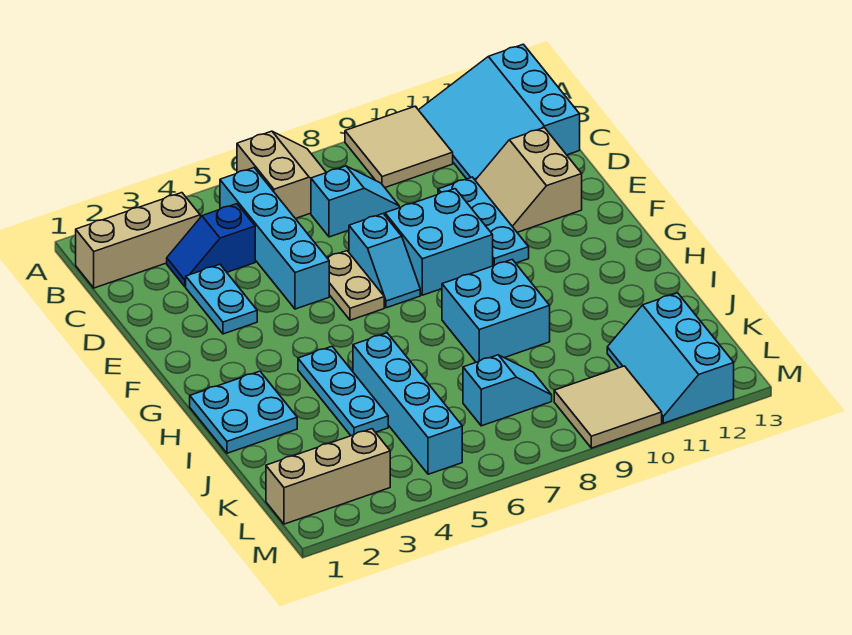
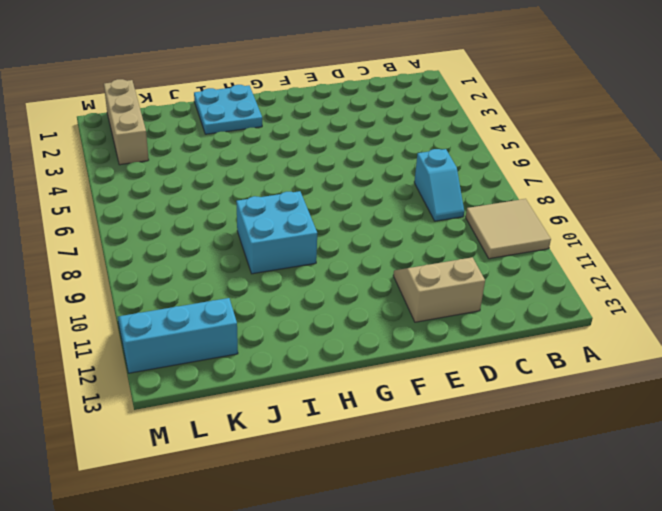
none -> tan 2x2 slope [237,131,326,219]
none -> cyan 3x3 slope [419,44,580,180]
none -> tan 1x3 brick [76,193,200,288]

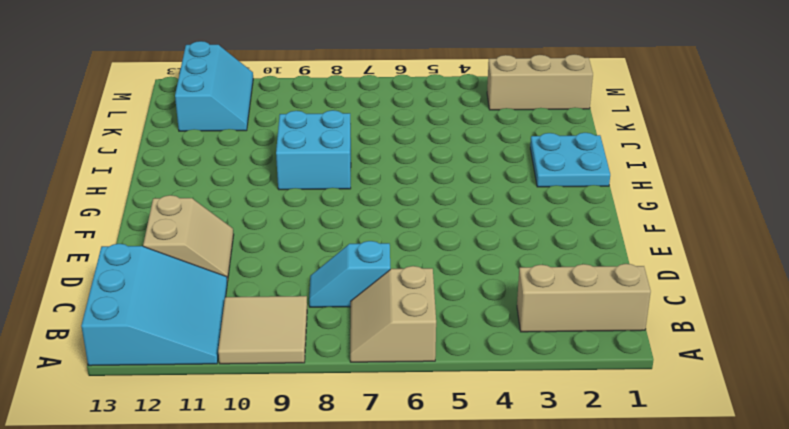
none -> cyan 1x4 brick [220,168,329,309]
none -> blue 1x2 slope [167,204,255,287]
none -> cyan 1x2 plate [186,264,257,334]

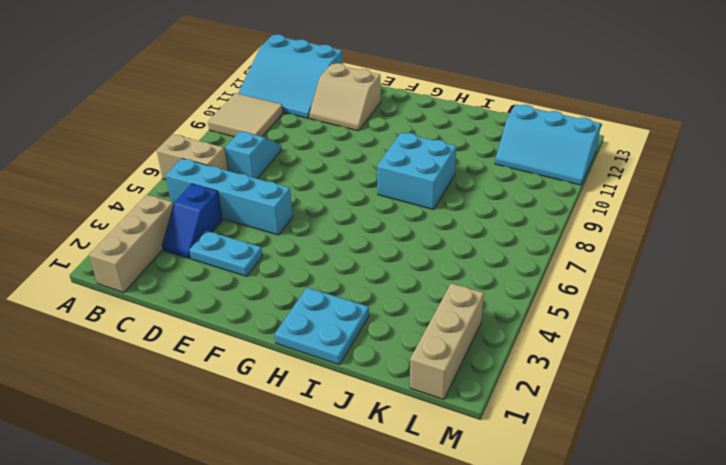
none -> cyan 1x3 plate [438,177,529,266]
none -> tan 1x2 plate [327,251,384,320]
none -> cyan 1x2 slope [349,214,420,308]

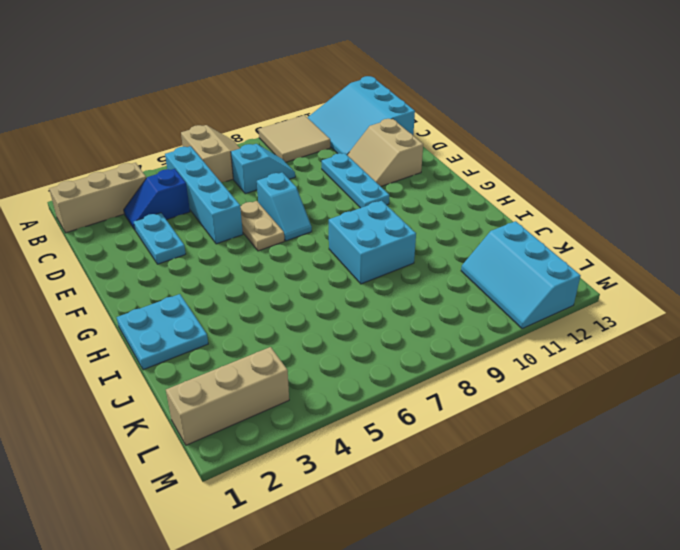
none -> cyan 2x2 brick [385,189,493,295]
none -> cyan 1x3 plate [298,346,388,436]
none -> cyan 1x4 brick [353,333,462,474]

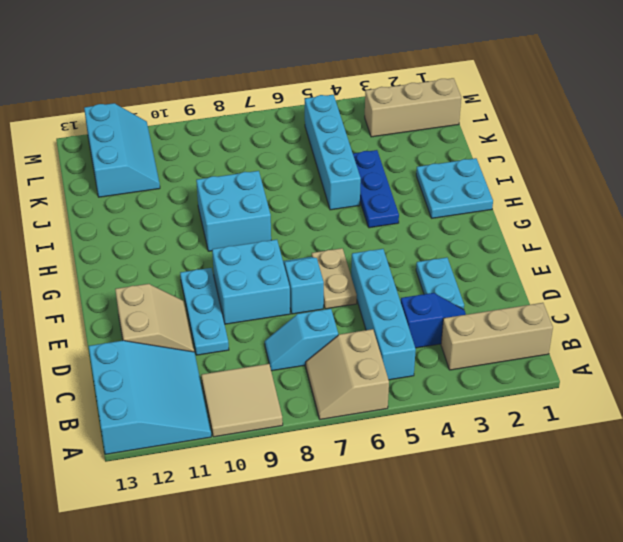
blue 1x3 plate [353,150,399,228] -> cyan 1x3 plate [298,346,388,436]
none -> cyan 1x2 slope [463,355,552,426]
none -> tan 2x2 tile [554,366,662,448]

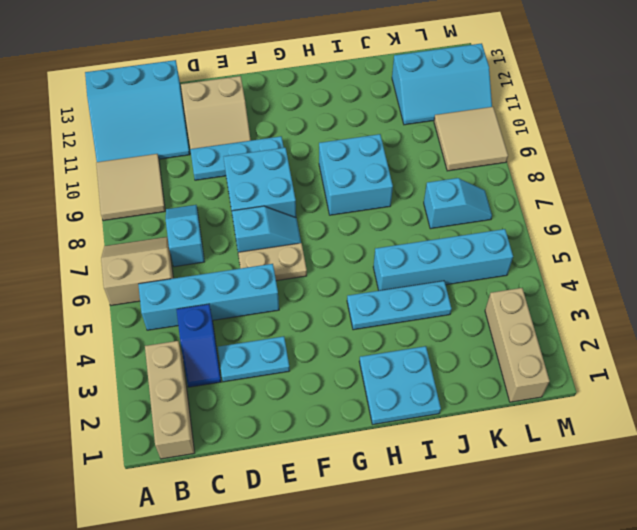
cyan 1x2 slope [424,178,492,229] -> cyan 1x2 slope turned to [463,355,552,426]

